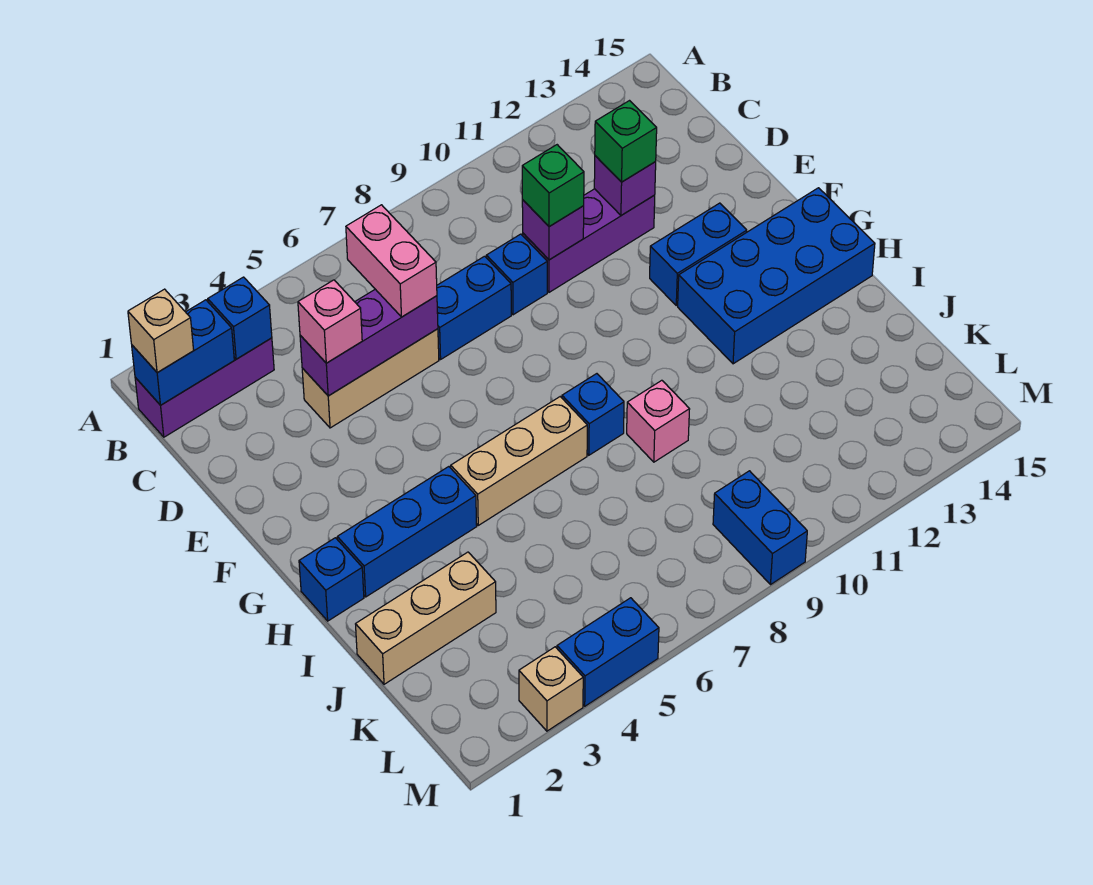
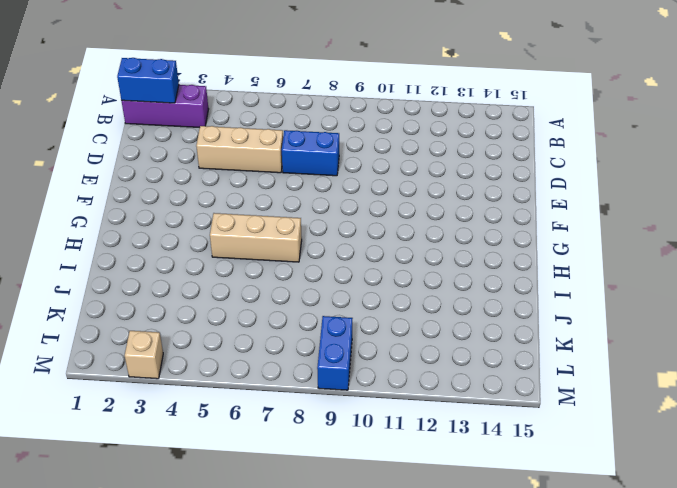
none -> blue 1x1 brick [486,234,547,315]
none -> purple 1x3 brick [523,189,655,292]
none -> blue 1x2 brick [650,203,747,305]

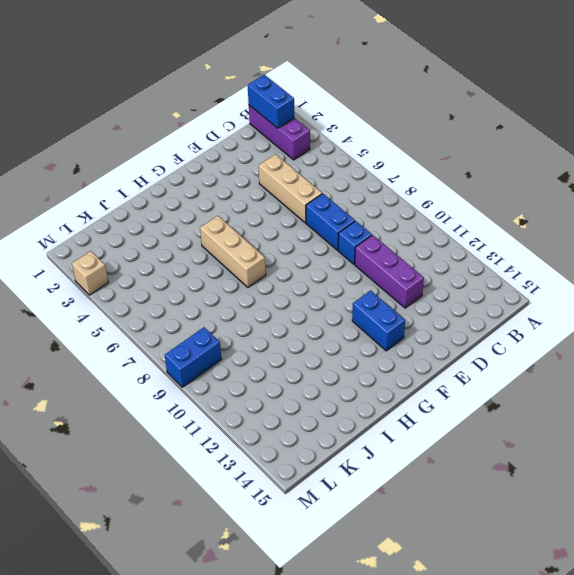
none -> blue 2x4 brick [678,188,875,364]
none -> blue 1x1 brick [299,538,364,621]
none -> blue 1x3 brick [337,467,477,597]

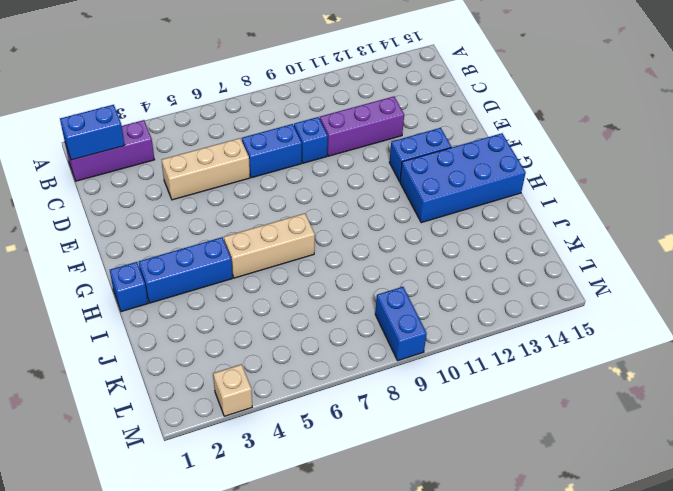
none -> blue 1x1 brick [562,374,624,455]
none -> pink 1x1 brick [627,380,690,462]
none -> tan 1x3 brick [356,552,496,684]

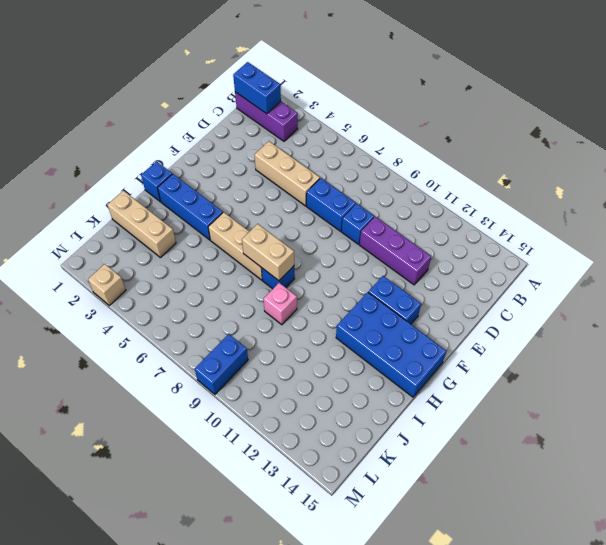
tan 1x2 brick [242,224,294,281] -> none
none -> blue 1x2 brick [557,598,659,706]
none -> blue 1x1 brick [208,277,272,359]
none -> purple 1x3 brick [300,289,438,396]

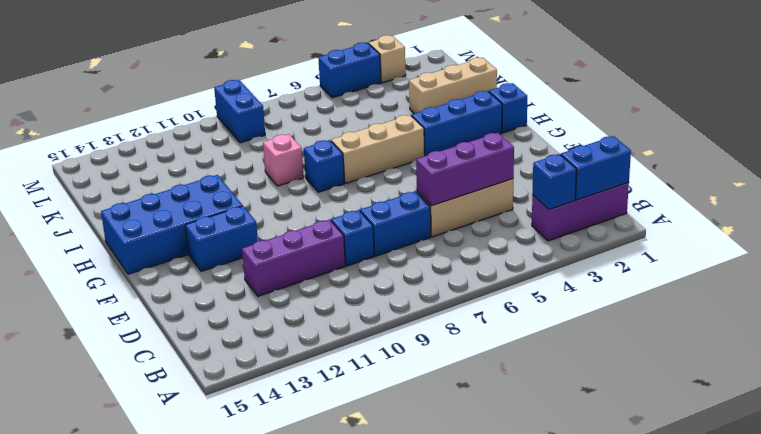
none -> purple 1x1 brick [522,200,584,260]
none -> purple 1x1 brick [594,156,656,215]
none -> tan 1x1 brick [128,289,194,373]

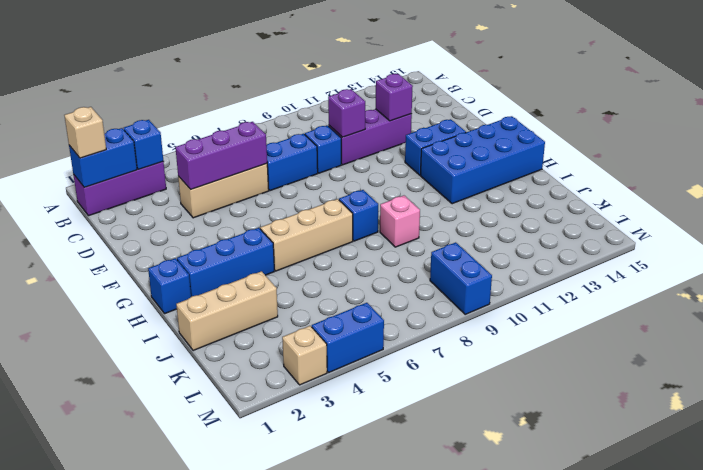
none -> pink 1x2 brick [346,205,437,317]
none -> pink 1x1 brick [298,280,362,363]
none -> green 1x1 brick [522,145,584,227]

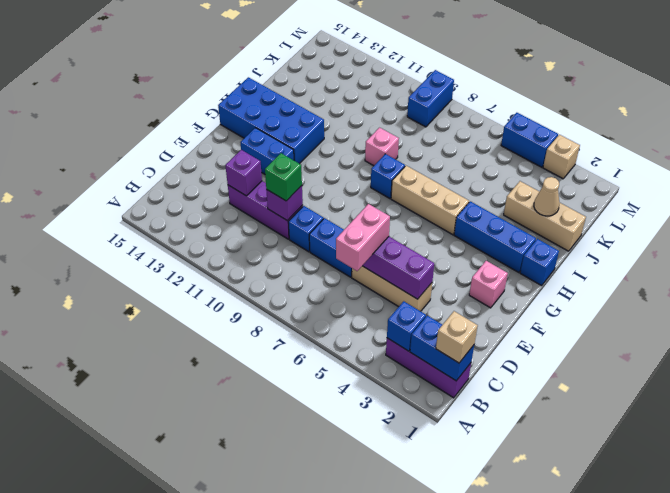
pink 1x1 brick [469,261,508,308] -> pink 1x1 brick moved to [298,280,362,363]
tan 1x1 cone [534,177,559,216] -> none
none -> green 1x1 brick [595,101,657,182]

